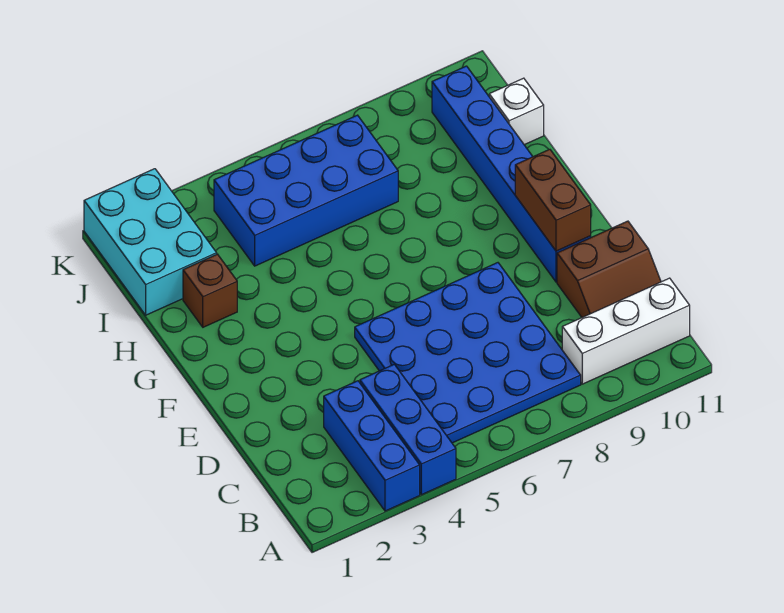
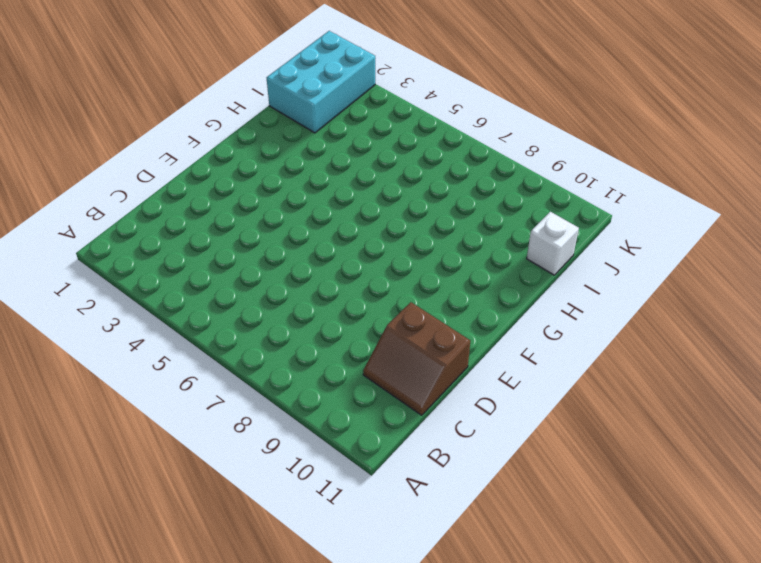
none -> blue 1x3 brick [324,381,420,511]
none -> blue 1x3 brick [360,364,456,495]

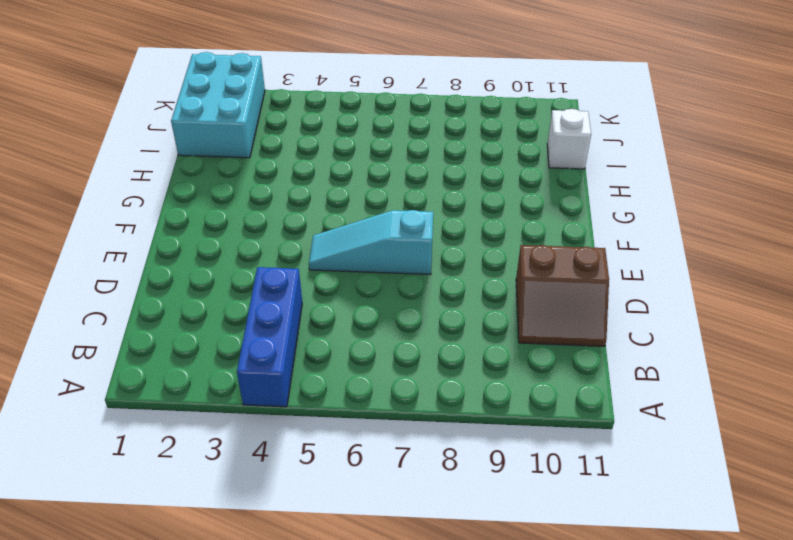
cyan 1x3 slope [309,210,433,275] -> blue 4x4 plate [355,263,581,443]
none -> blue 1x3 brick [324,381,420,511]
none -> white 1x3 brick [562,278,690,384]

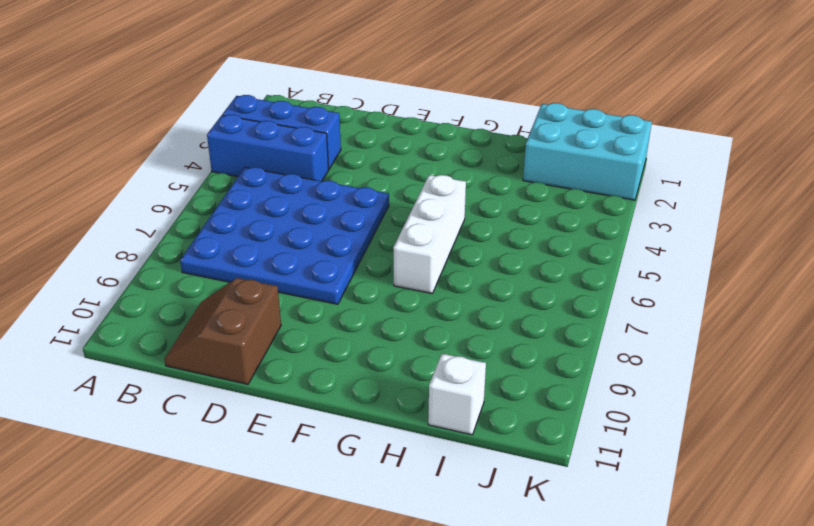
white 1x3 brick [393,175,466,293] -> white 1x3 brick moved to [562,278,690,384]
none -> blue 1x6 brick [432,66,591,282]
none -> brown 1x1 brick [183,254,237,327]

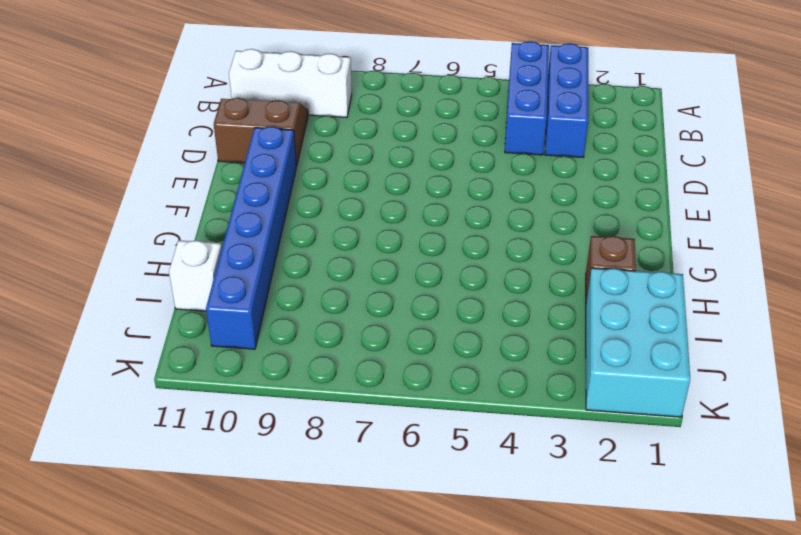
none -> blue 4x4 plate [355,263,581,443]
none -> blue 2x4 brick [214,115,398,266]

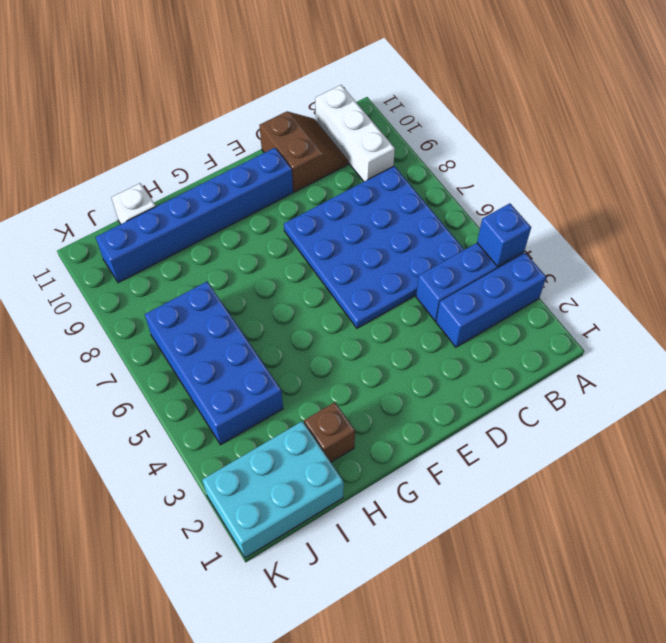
blue 1x1 brick [477,203,531,267] -> none
none -> brown 1x2 brick [515,149,591,251]

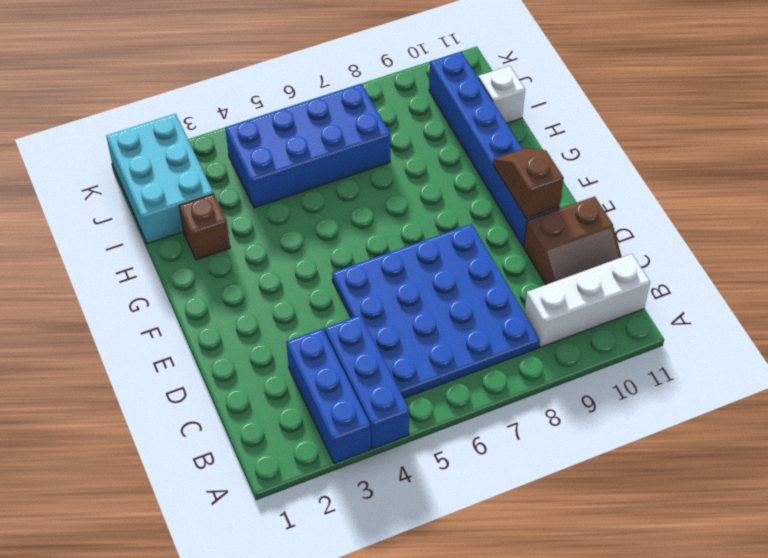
brown 1x2 slope [493,148,564,219] -> brown 1x2 brick [515,149,591,251]

